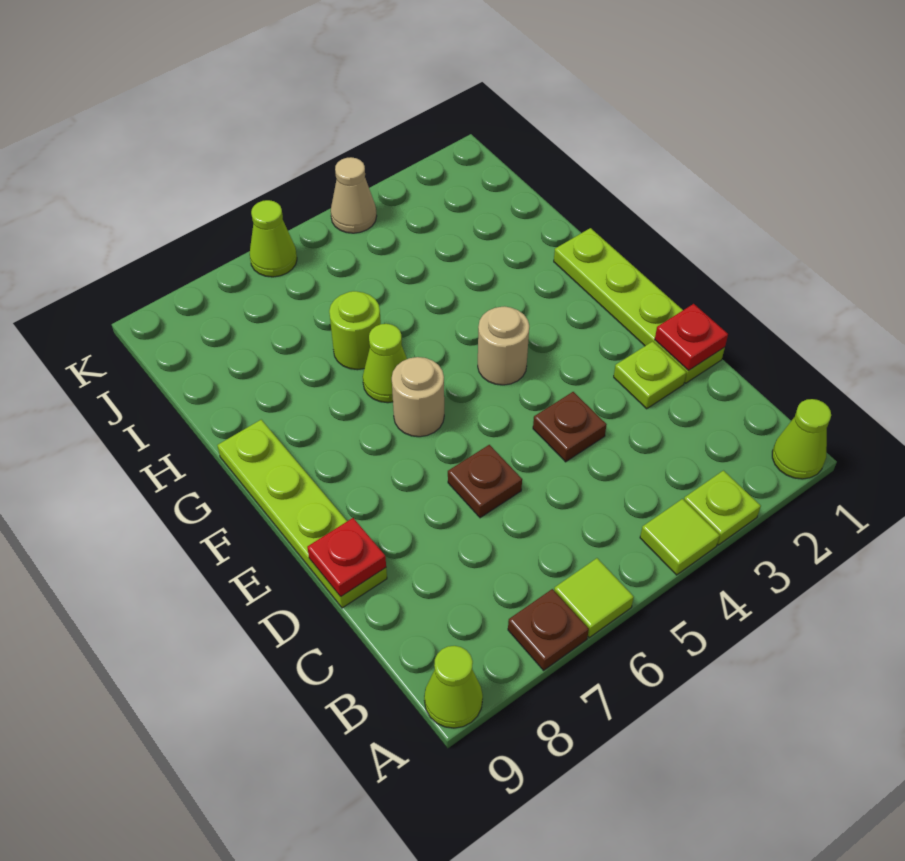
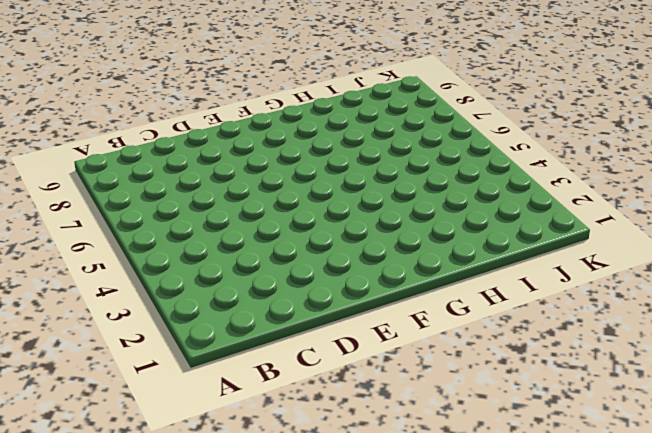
none -> lime 1x1 cone [772,399,831,479]
none -> lime 1x1 plate [684,471,761,545]
none -> lime 1x1 tile [640,499,720,575]

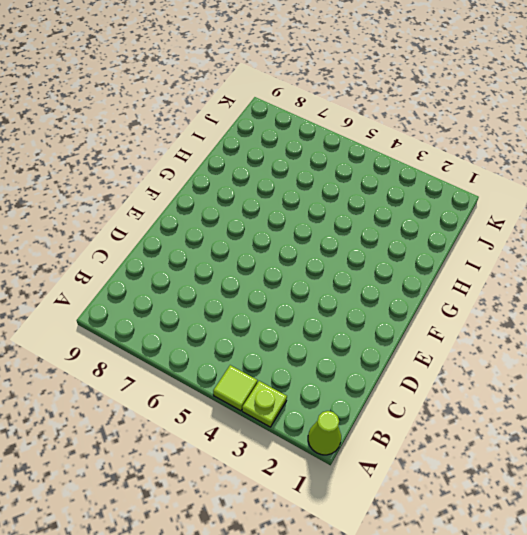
none -> lime 1x1 tile [554,558,634,638]
none -> brown 1x1 plate [508,589,589,670]
none -> lime 1x1 cone [424,646,483,728]

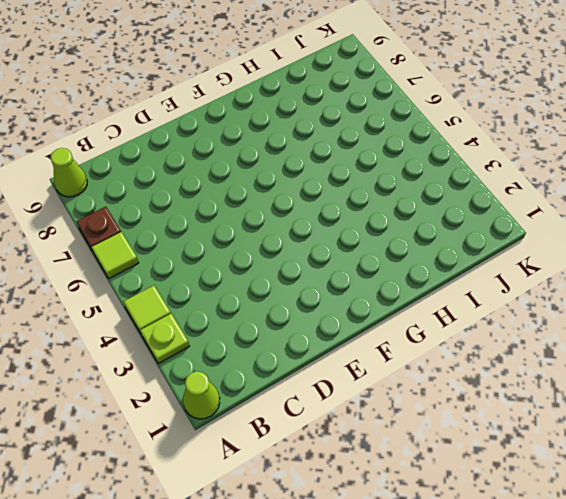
none -> lime 1x4 plate [554,228,725,383]
none -> lime 1x1 plate [614,341,686,409]
none -> brown 1x1 plate [533,392,607,462]

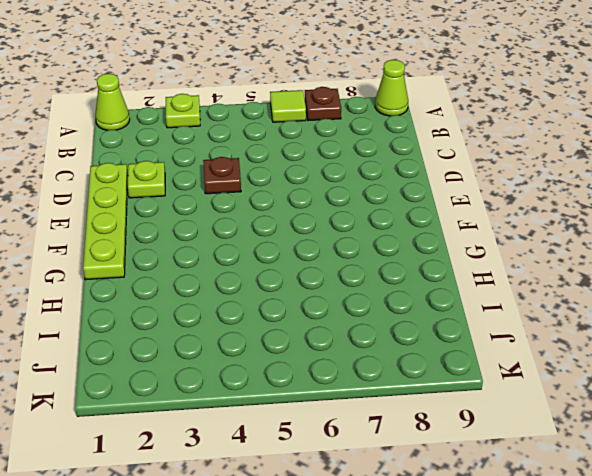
none -> lime 1x1 tile [640,499,720,575]
none -> brown 1x1 plate [448,445,522,518]
none -> lime 1x4 plate [217,420,387,608]

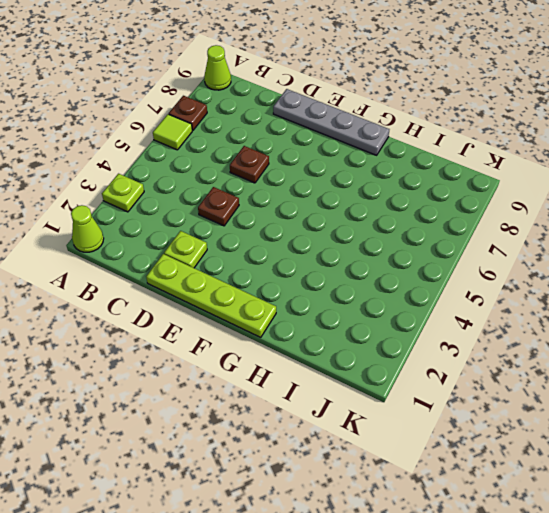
grey 1x4 plate [273,89,389,155] -> lime 1x4 plate [217,420,387,608]
none -> lime 1x1 tile [640,499,720,575]
none -> tan 1x1 round brick [478,306,529,385]
none -> tan 1x1 round brick [392,357,444,437]

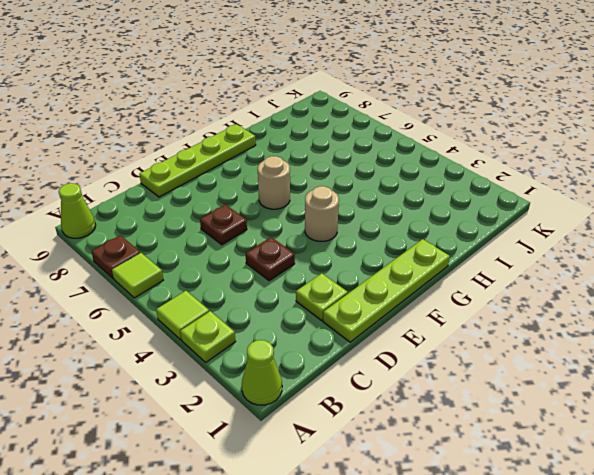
none -> lime 1x1 cone [363,324,407,403]
none -> lime 1x1 round brick [329,291,381,370]
none -> tan 1x1 cone [331,157,377,233]

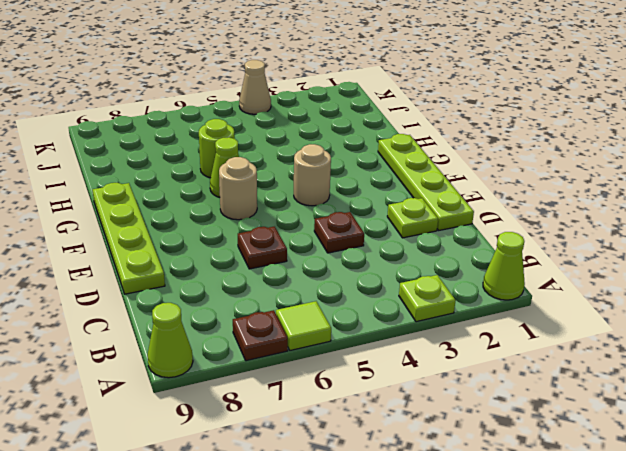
none -> lime 1x1 tile [640,499,720,575]
none -> lime 1x1 cone [250,200,297,277]
none -> red 1x1 plate [655,304,728,370]

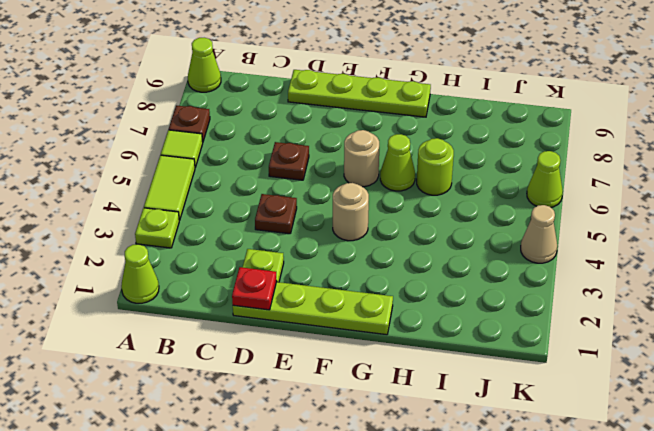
lime 1x2 tile [144,155,195,220] -> lime 1x1 tile [640,499,720,575]
none -> red 1x1 plate [307,518,386,597]

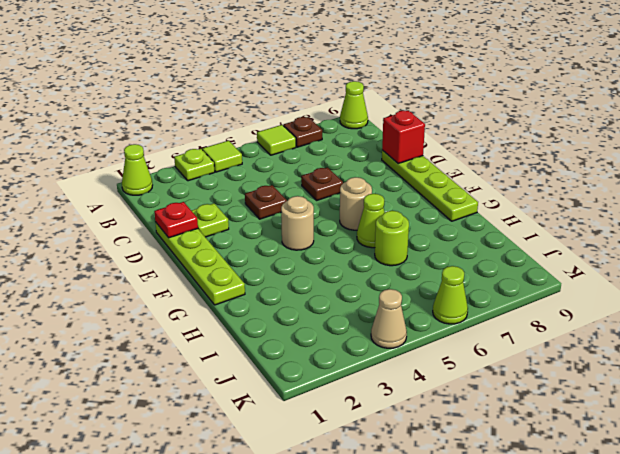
red 1x1 brick [382,110,425,163] -> red 1x1 plate [307,518,386,597]

